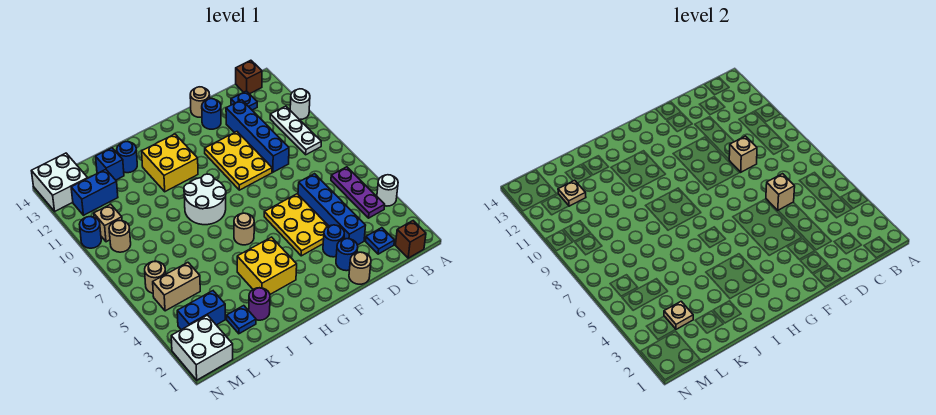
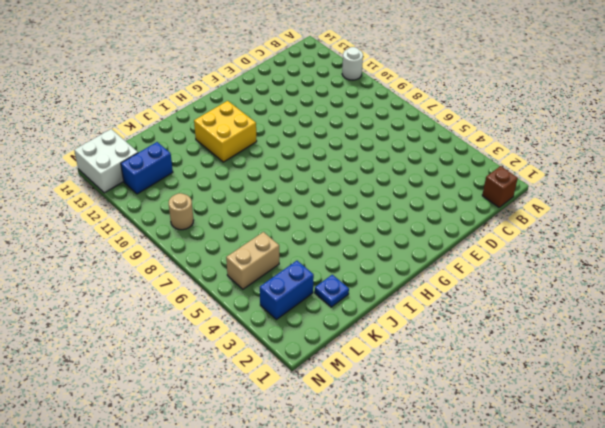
none -> white 1x1 round brick [377,175,398,206]
none -> purple 1x3 plate [331,167,385,218]
none -> white 1x3 plate [270,106,321,155]
none -> brown 1x1 brick [236,60,262,94]

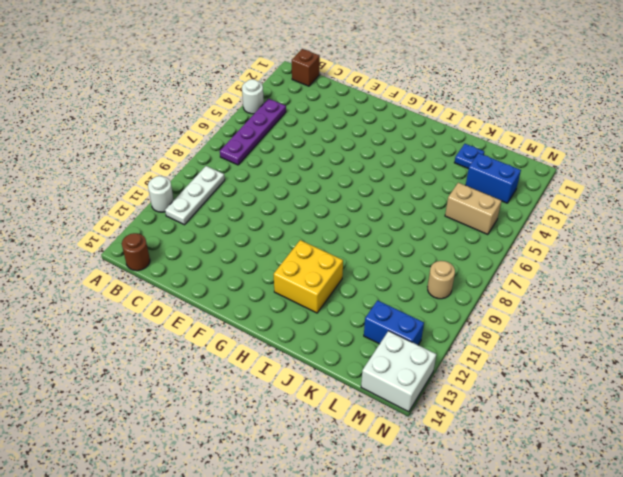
purple 1x4 plate [220,99,286,165] -> purple 1x3 plate [331,167,385,218]
brown 1x1 round brick [122,233,150,271] -> brown 1x1 brick [236,60,262,94]
none -> blue 1x1 plate [366,228,395,254]
none -> blue 1x1 plate [231,91,257,110]
none -> blue 1x4 brick [298,174,366,245]
none -> blue 1x4 brick [226,100,289,172]

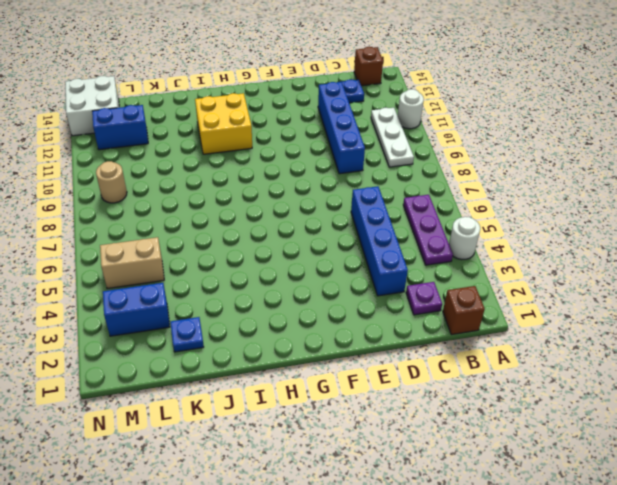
purple 1x1 plate [406,282,442,315] -> blue 1x1 plate [366,228,395,254]
none -> tan 1x1 round brick [349,252,371,284]
none -> blue 1x1 round brick [336,239,358,271]
none -> blue 1x1 round brick [323,225,344,257]
none -> yellow 2x3 plate [264,194,328,256]

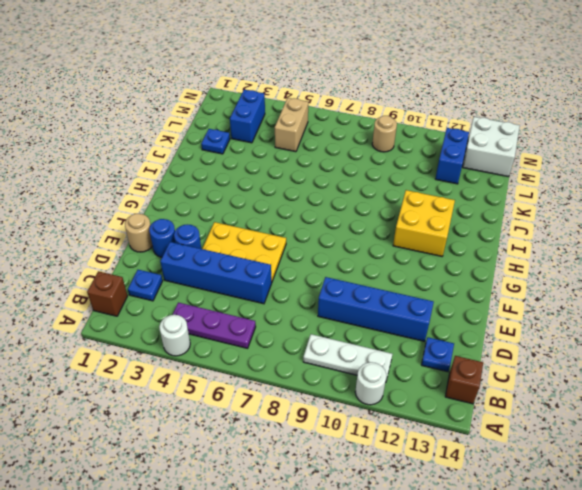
none -> yellow 2x3 plate [205,132,272,190]
none -> blue 1x1 round brick [202,99,221,129]
none -> tan 1x1 round brick [190,87,210,117]
none -> yellow 2x2 brick [237,237,297,294]

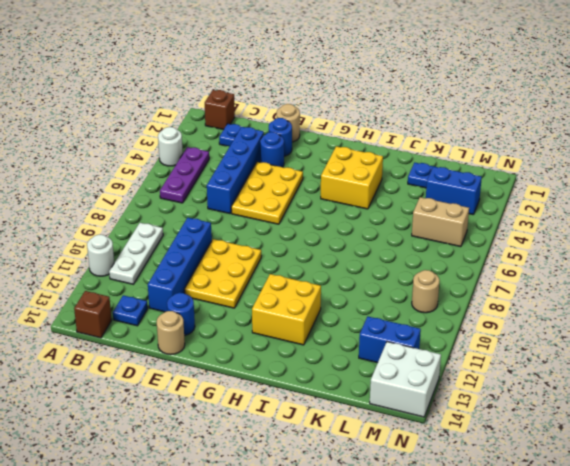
none -> tan 1x1 round brick [234,213,254,245]
none -> white 2x2 round brick [184,174,226,225]
none -> purple 1x1 round brick [249,288,270,320]
none -> blue 1x1 round brick [117,142,137,173]

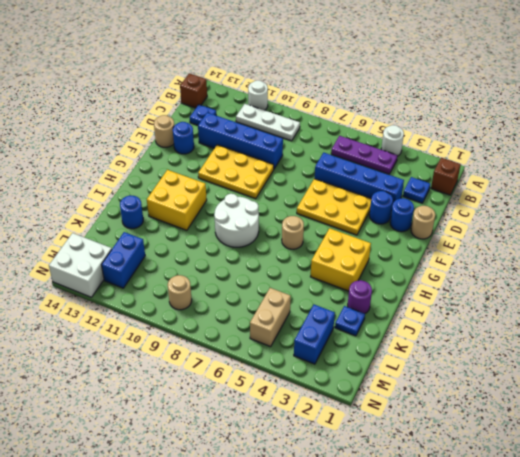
none -> blue 1x1 brick [96,148,124,180]
none -> white 2x2 brick [171,315,233,380]
none -> tan 1x1 round brick [145,261,166,293]
none -> tan 1x1 brick [94,204,122,242]

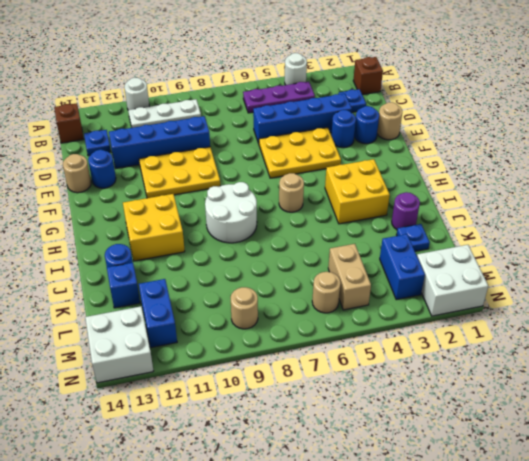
none -> tan 1x1 brick [94,204,122,242]
none -> blue 1x1 round brick [79,217,101,248]
none -> tan 1x1 brick [766,174,795,210]
none -> tan 1x1 brick [729,136,757,172]

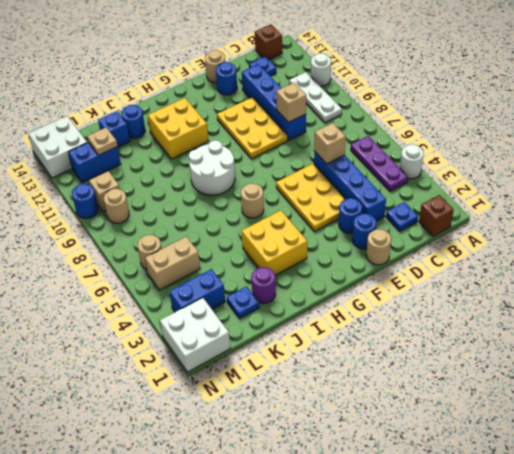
none -> tan 1x1 plate [664,301,693,329]

